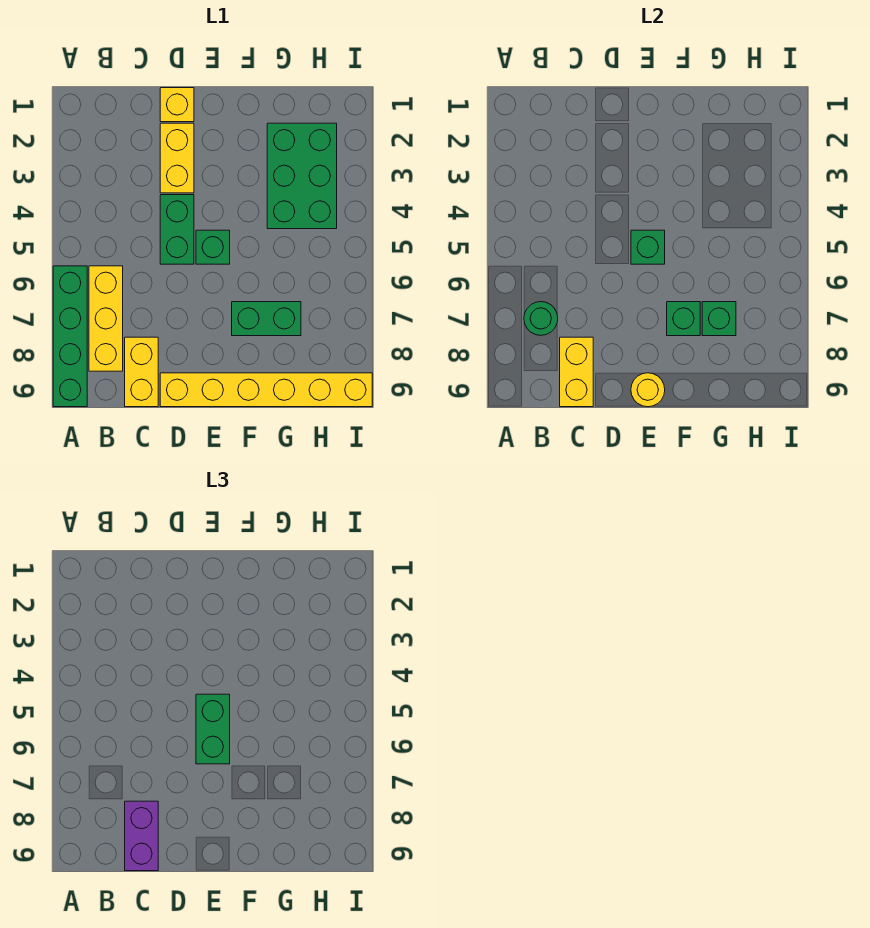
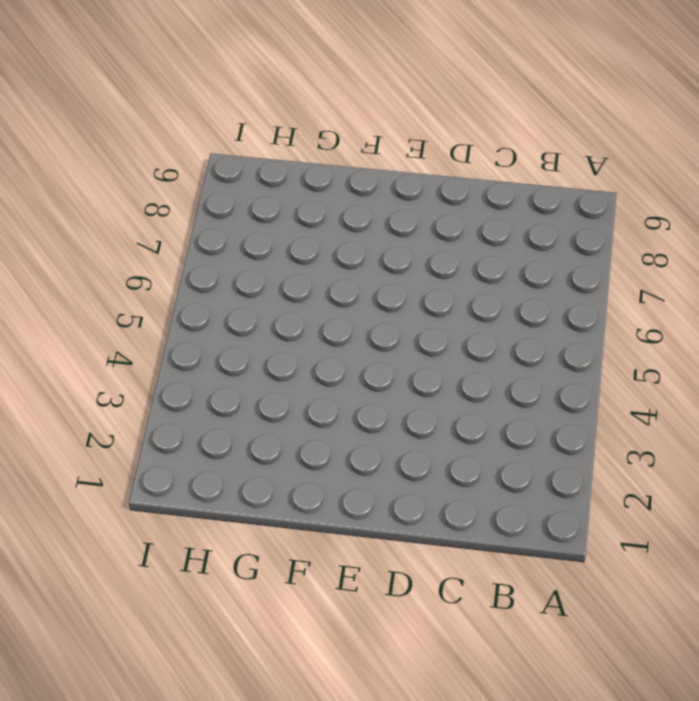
none -> green 1x4 brick [53,266,87,407]
none -> yellow 1x3 brick [89,266,123,371]
none -> yellow 1x2 brick [125,337,158,407]

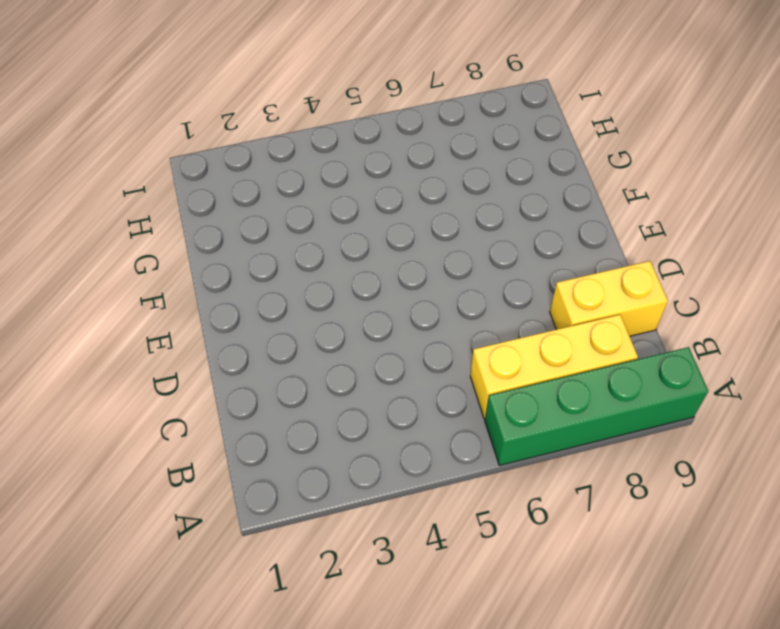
none -> yellow 1x1 brick [160,88,194,122]
none -> yellow 1x2 brick [160,123,194,193]
none -> green 1x2 brick [160,195,194,264]

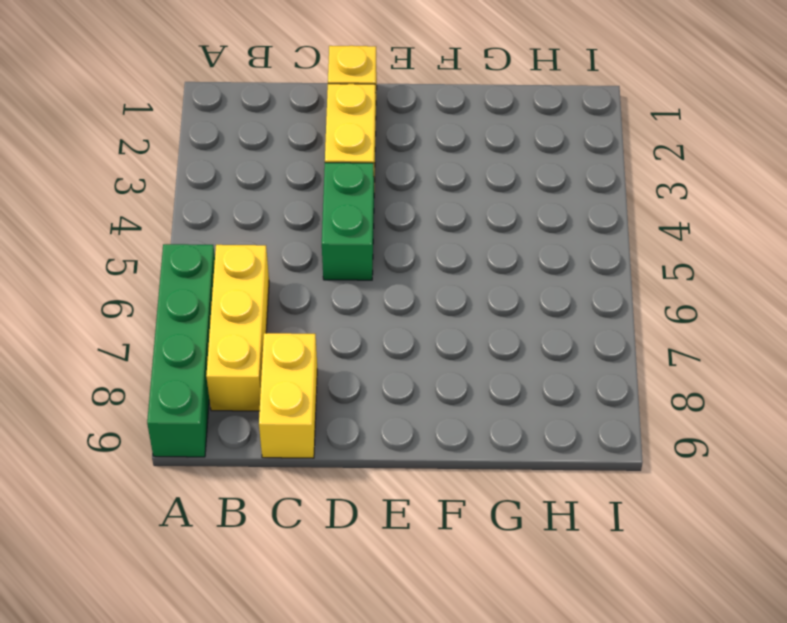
none -> yellow 1x6 brick [160,373,372,407]
none -> green 1x1 brick [196,230,230,264]
none -> green 1x2 brick [232,302,301,336]

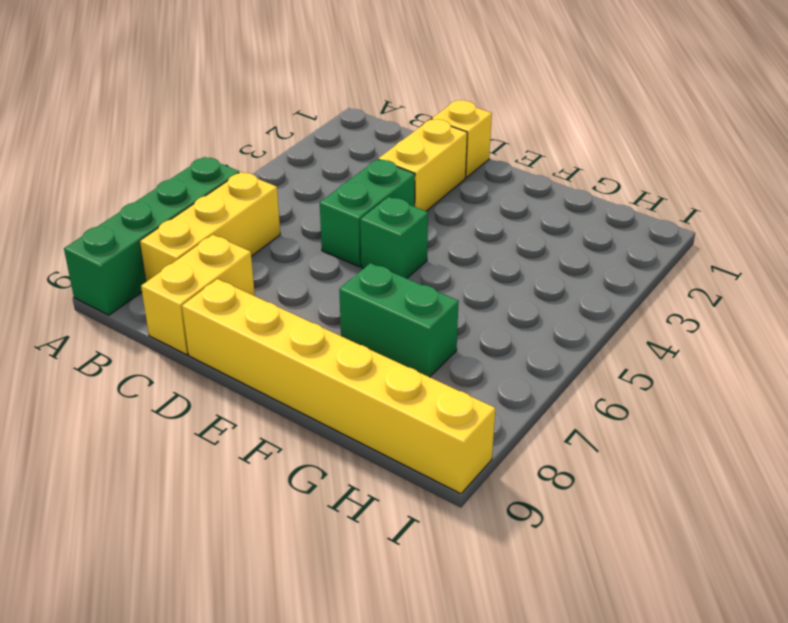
none -> green 2x3 brick [267,123,337,229]
none -> green 1x1 round brick [524,302,558,335]
none -> yellow 1x2 brick [560,337,593,407]

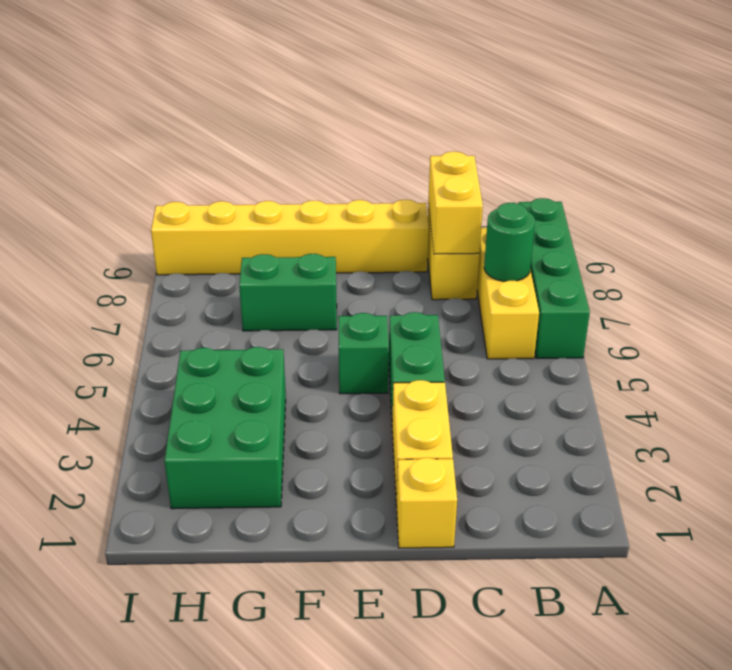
none -> green 1x1 brick [631,230,665,264]
none -> yellow 1x1 round brick [631,373,665,407]
none -> green 1x1 brick [667,302,700,336]

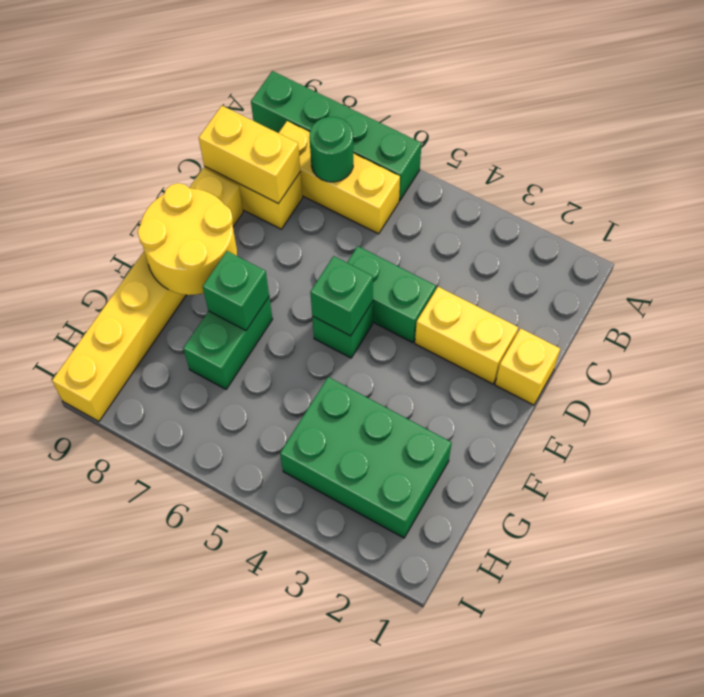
yellow 2x2 round brick [138,183,237,295] -> yellow 1x1 round brick [631,373,665,407]
none -> green 1x1 brick [702,302,736,336]
none -> purple 1x2 brick [125,801,158,871]
none -> green 1x2 brick [196,694,230,764]

